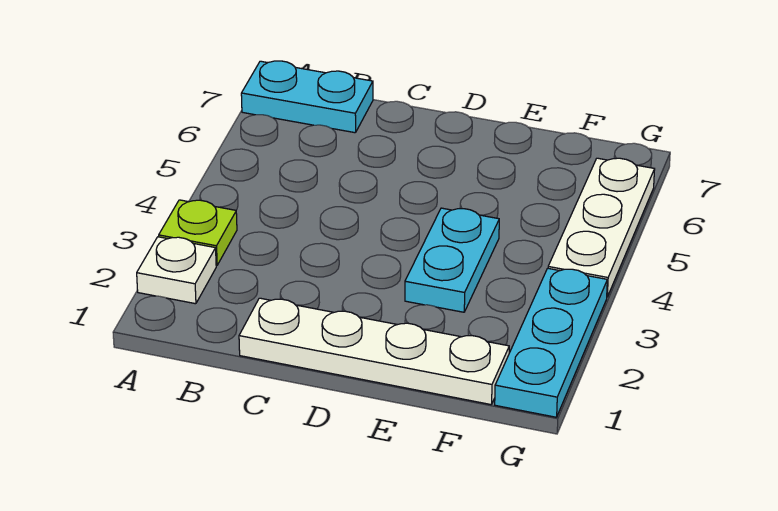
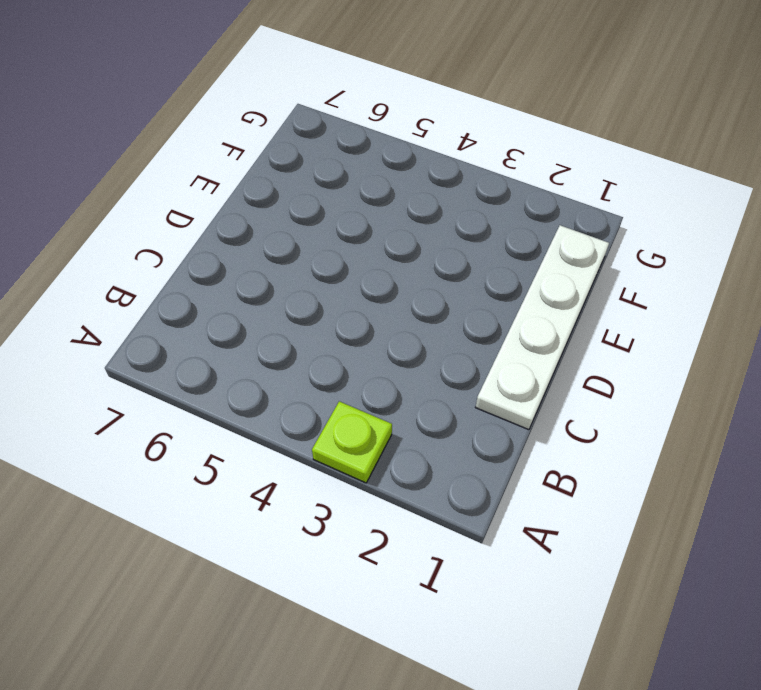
none -> white 1x1 plate [137,237,216,304]
none -> cyan 1x2 plate [241,61,373,133]

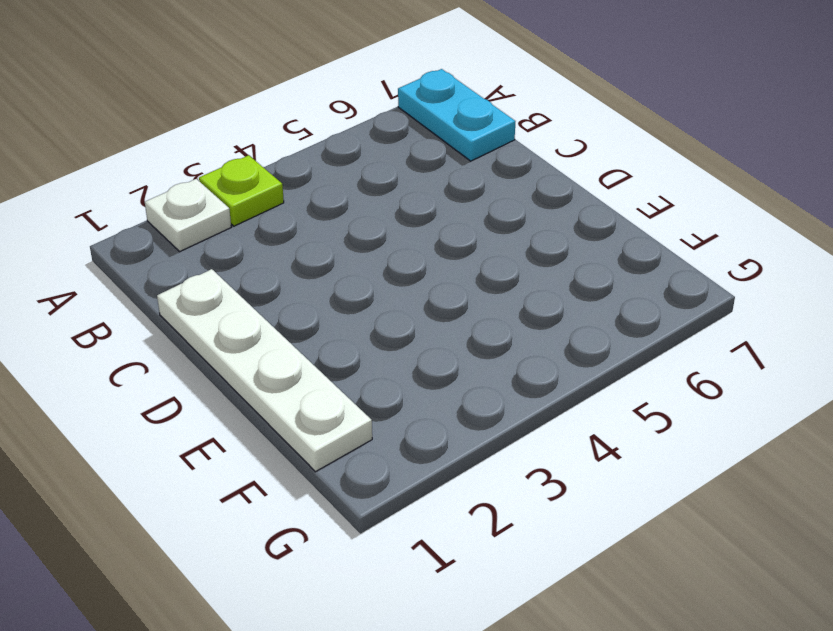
none -> cyan 1x2 plate [405,208,499,312]
none -> cyan 1x3 plate [495,268,607,417]

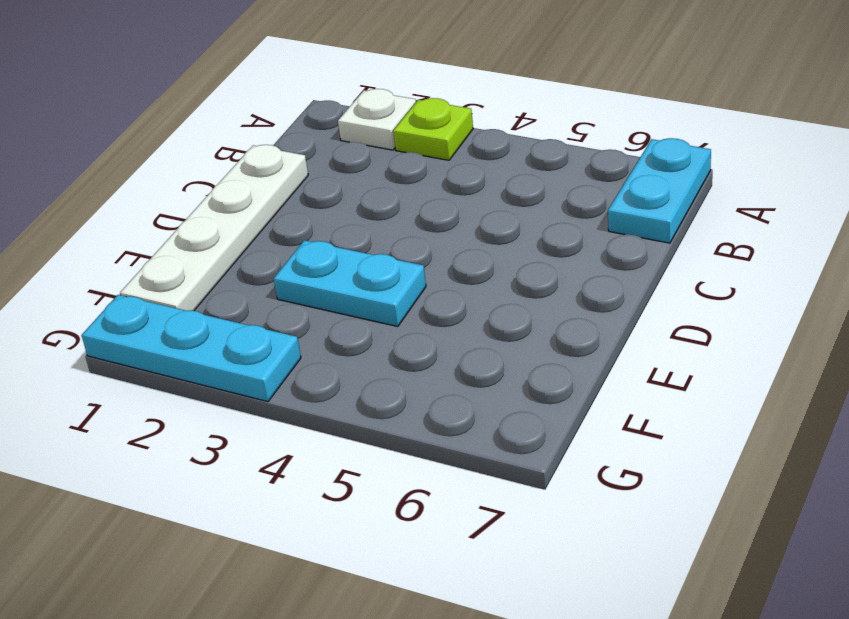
none -> white 1x3 plate [548,158,655,297]

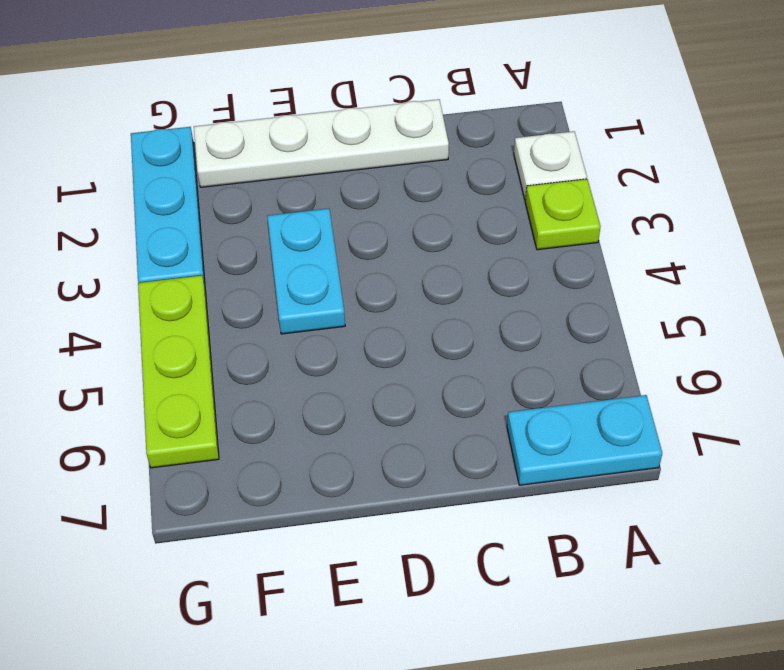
lime 1x3 plate [138,275,219,468] -> white 1x3 plate [548,158,655,297]

